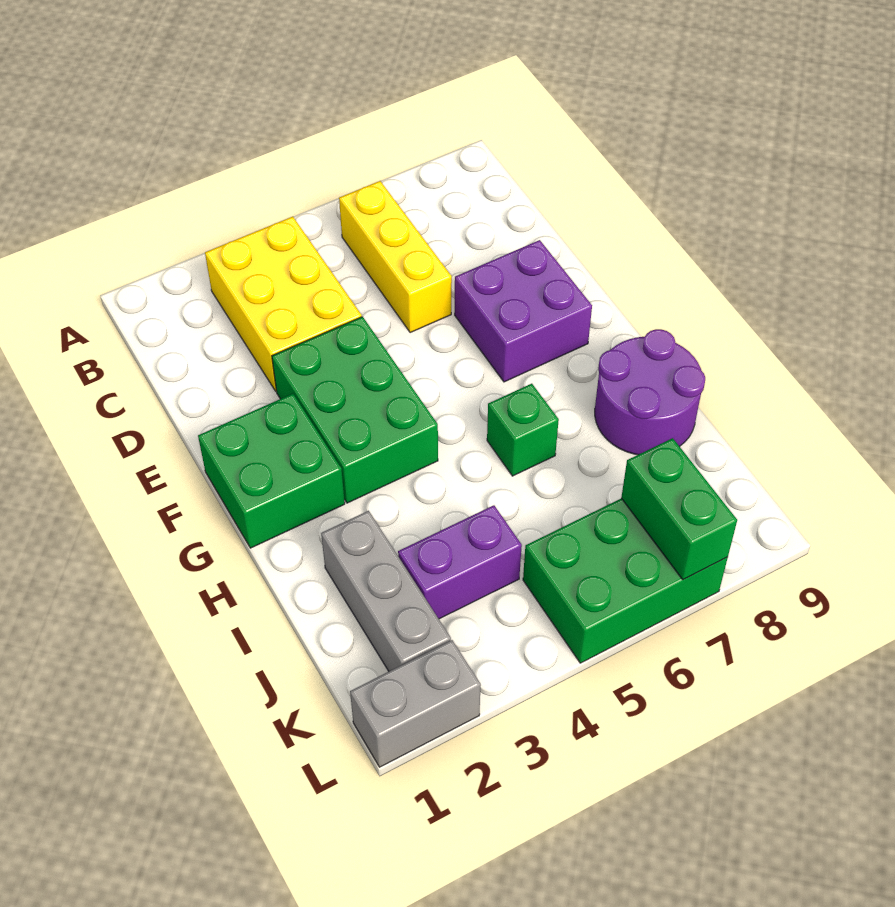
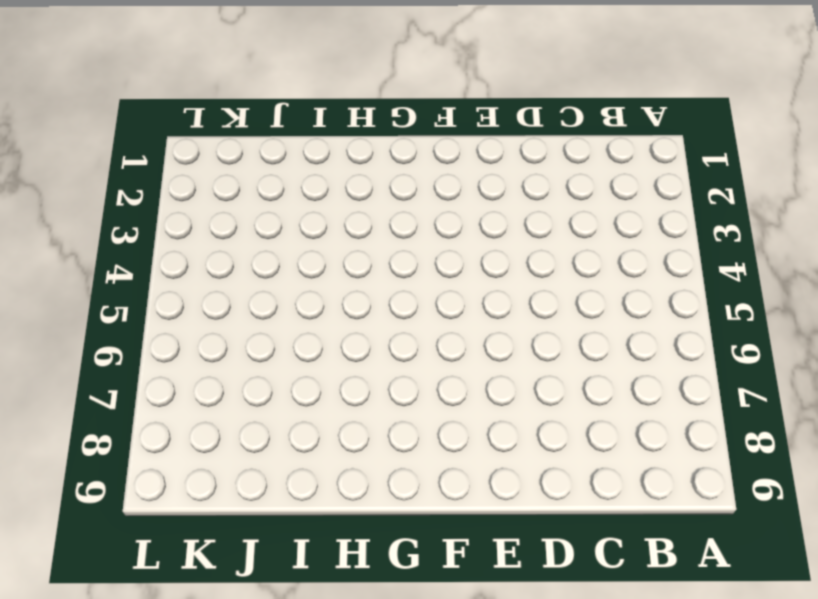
none -> yellow 2x3 brick [205,217,362,391]
none -> yellow 1x3 brick [339,181,452,333]
none -> green 2x3 brick [272,317,438,503]

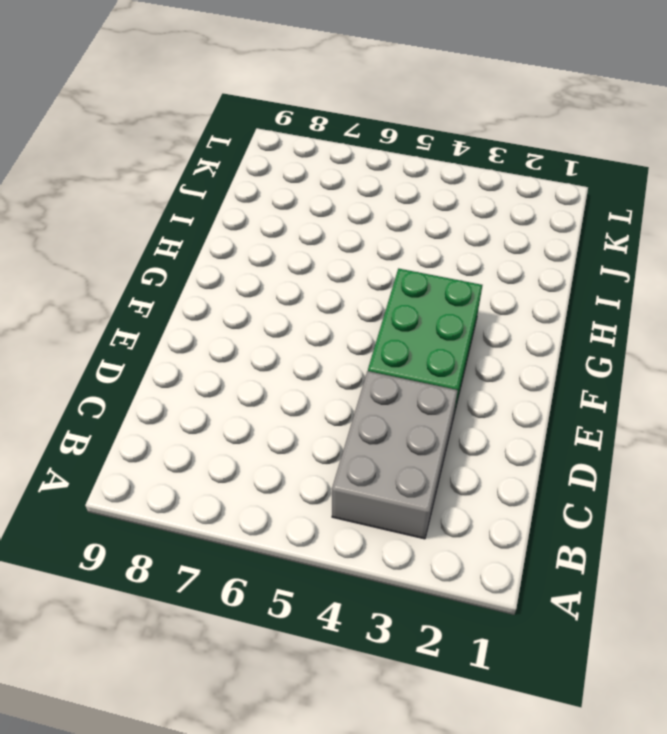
grey 2x3 brick [332,371,458,539] -> yellow 2x3 brick [205,217,362,391]
none -> yellow 1x3 brick [339,181,452,333]
none -> purple 2x2 brick [455,240,592,382]
none -> green 2x2 brick [198,394,345,548]

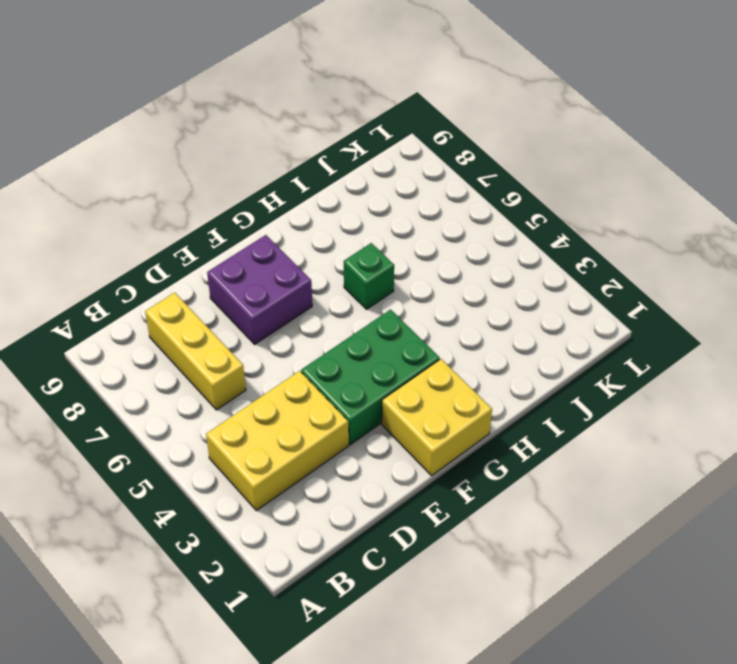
yellow 1x3 brick [145,293,246,410] -> yellow 1x3 brick turned to [339,181,452,333]
yellow 2x2 brick [382,359,492,476] -> green 2x2 brick [198,394,345,548]
none -> purple 2x2 round brick [595,329,705,455]
none -> grey 1x3 brick [321,511,451,671]
none -> purple 1x2 brick [398,505,522,619]

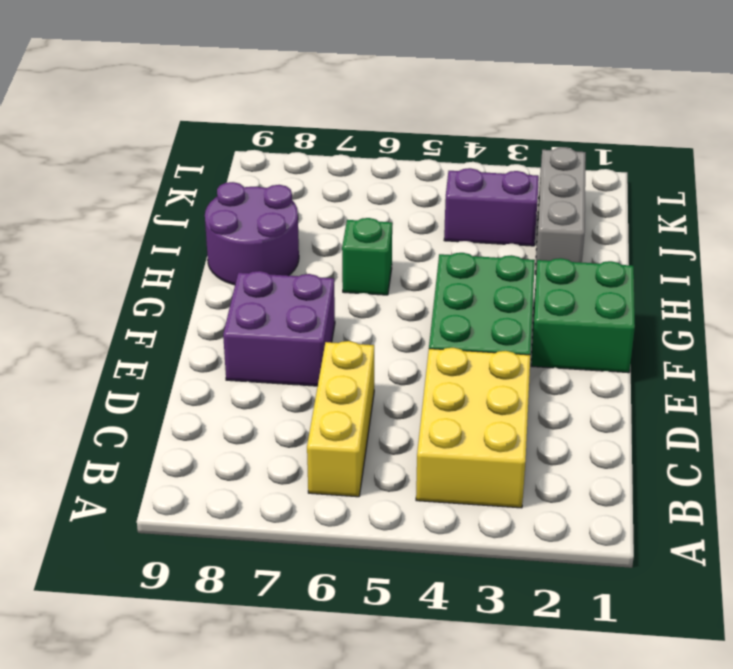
none -> green 2x3 brick [523,498,728,663]
none -> grey 1x2 brick [350,640,481,767]
none -> green 1x2 brick [621,438,737,580]

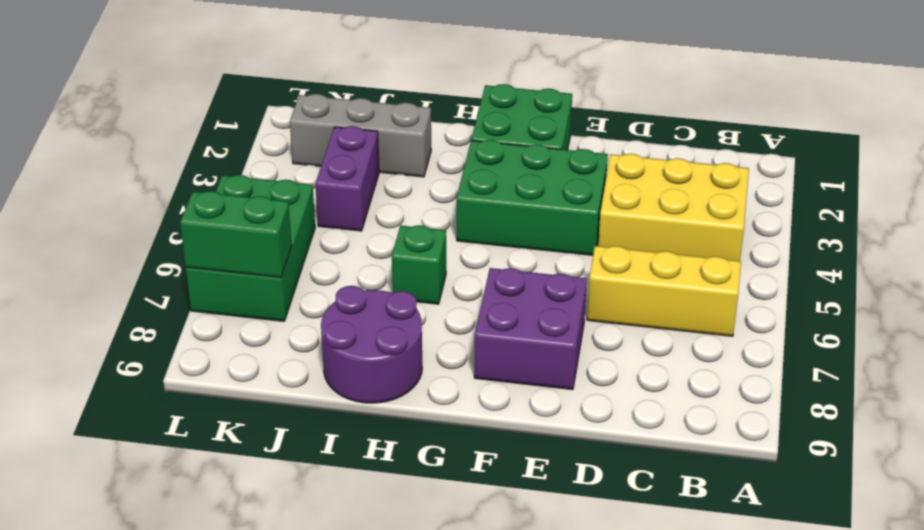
none -> grey 1x2 brick [350,640,481,767]

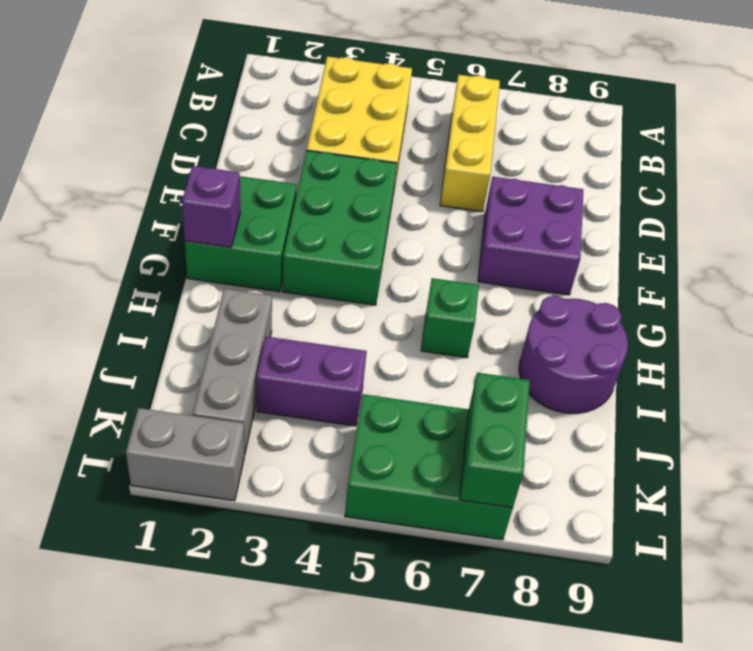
purple 1x1 brick [182,166,240,247] -> none

